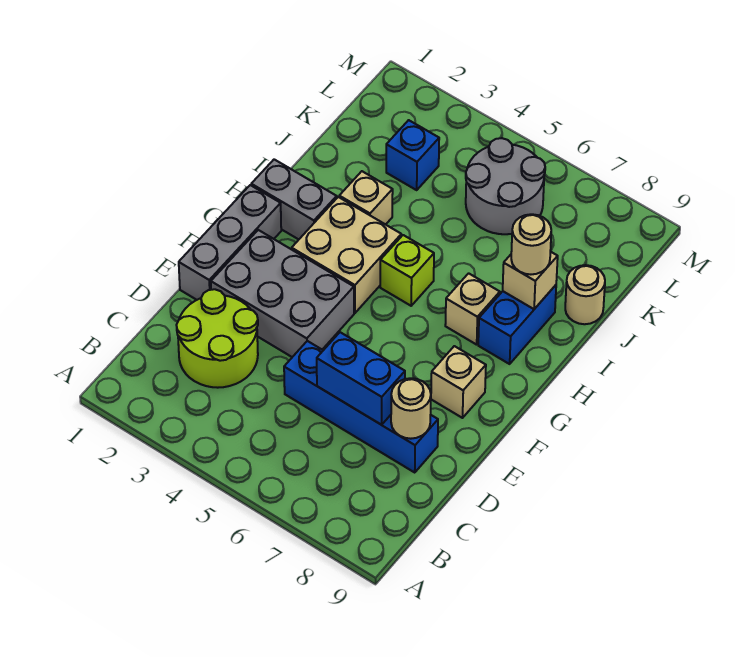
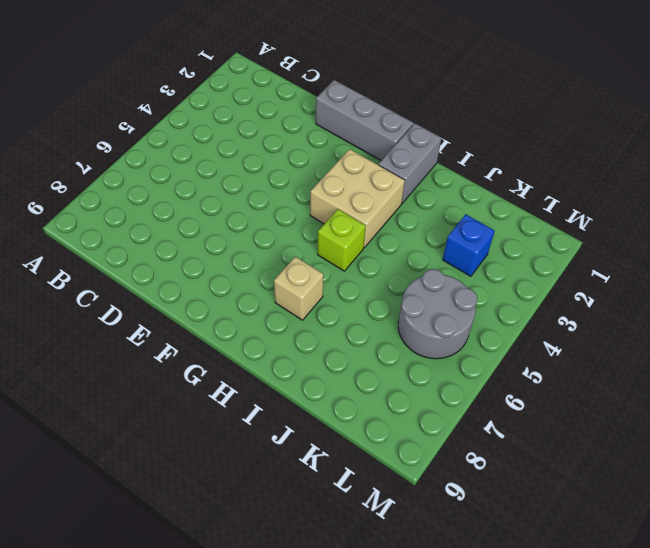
none -> lime 2x2 round brick [177,289,258,388]
none -> blue 1x4 brick [284,341,438,472]
none -> grey 2x3 brick [211,230,354,357]

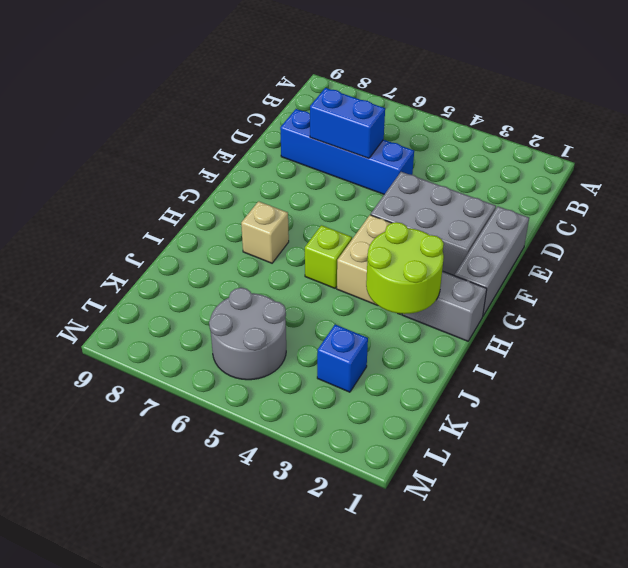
lime 2x2 round brick [366,222,444,314] -> lime 2x2 round brick moved to [177,289,258,388]
none -> tan 1x1 brick [431,346,486,418]
none -> blue 1x2 brick [478,285,556,364]
none -> tan 1x1 brick [339,171,393,225]

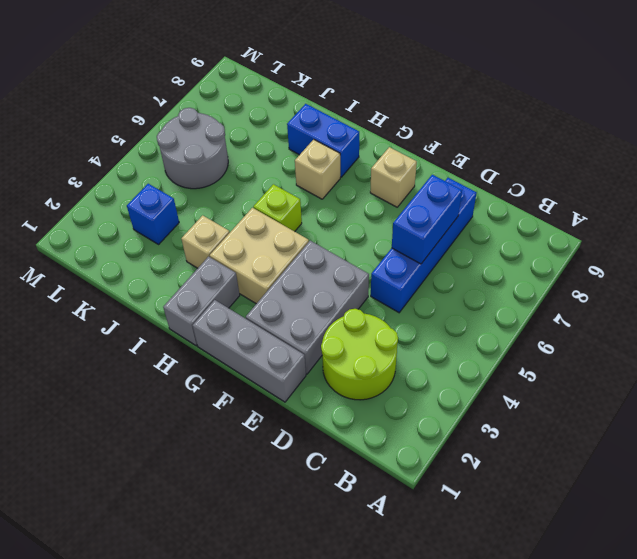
none -> tan 1x1 round brick [565,265,605,324]
none -> tan 1x1 round brick [391,378,431,439]
none -> tan 1x1 brick [503,252,558,309]

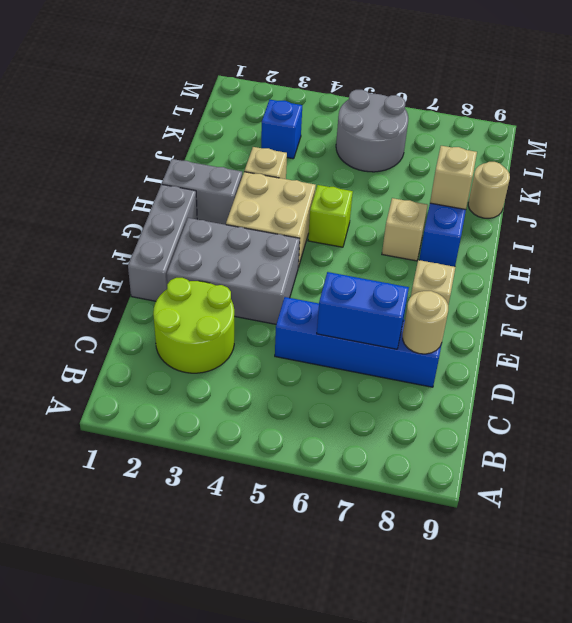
none -> tan 1x1 round brick [511,214,551,274]

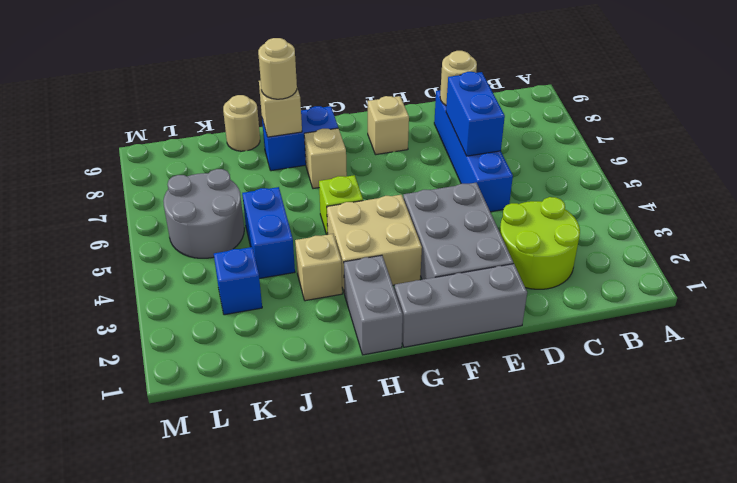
blue 1x2 brick [242,187,295,279] -> none

